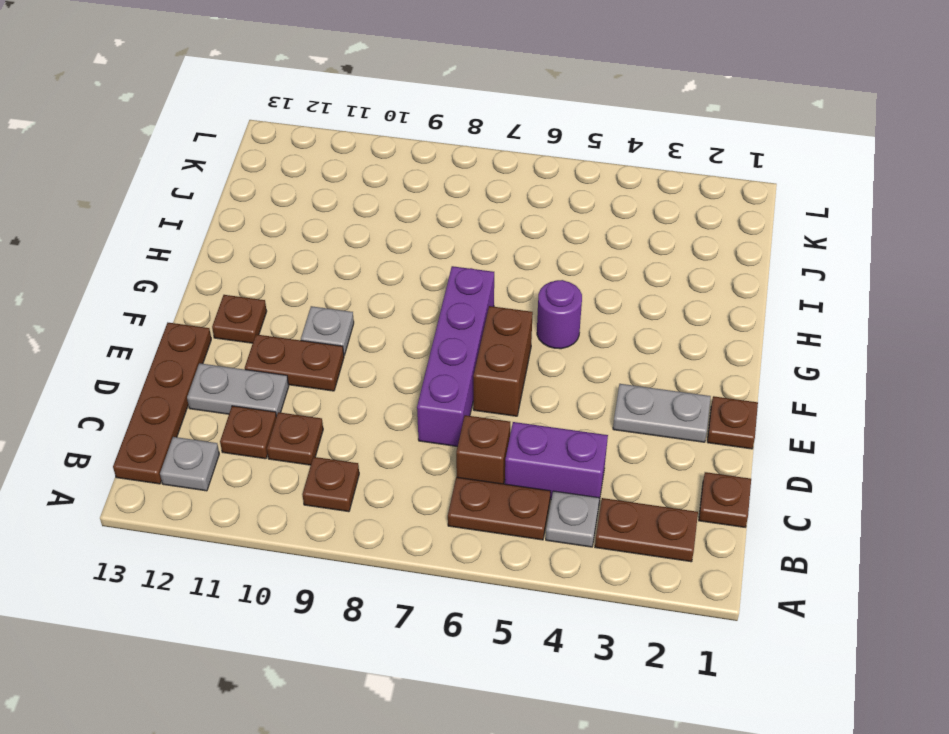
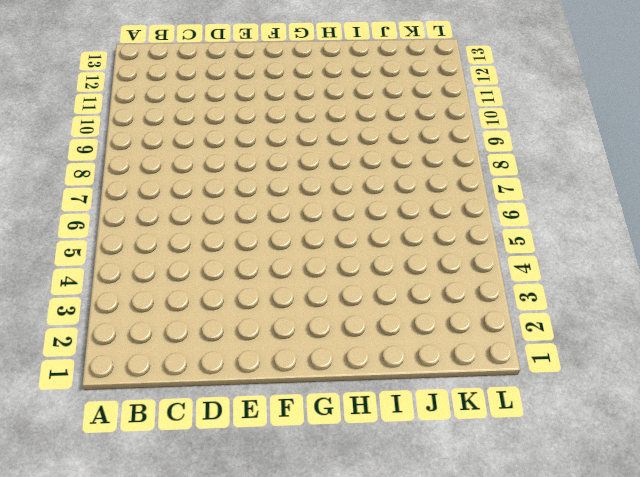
none -> brown 1x2 plate [595,498,698,562]
none -> grey 1x1 plate [546,491,599,547]
none -> brown 1x2 plate [448,477,551,540]

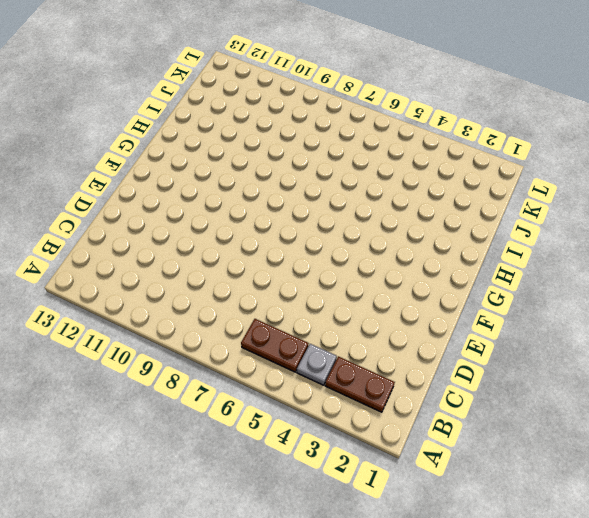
none -> brown 1x1 plate [303,457,359,512]
none -> grey 1x1 plate [160,437,219,491]
none -> brown 1x4 plate [113,323,211,484]

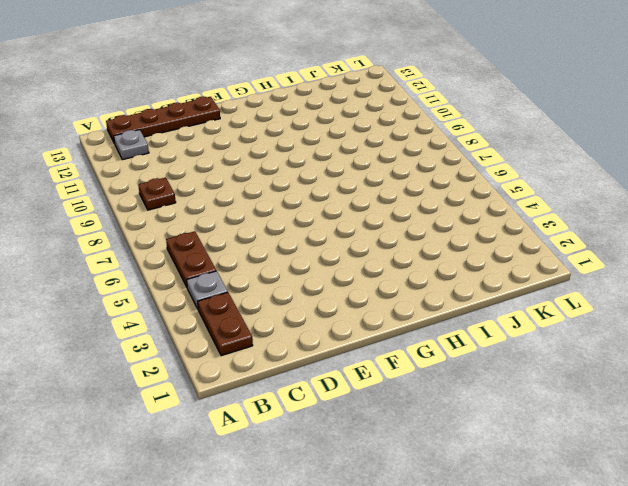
none -> brown 1x1 plate [699,472,751,527]
none -> purple 1x2 brick [505,422,608,501]
none -> brown 1x1 brick [456,415,510,484]

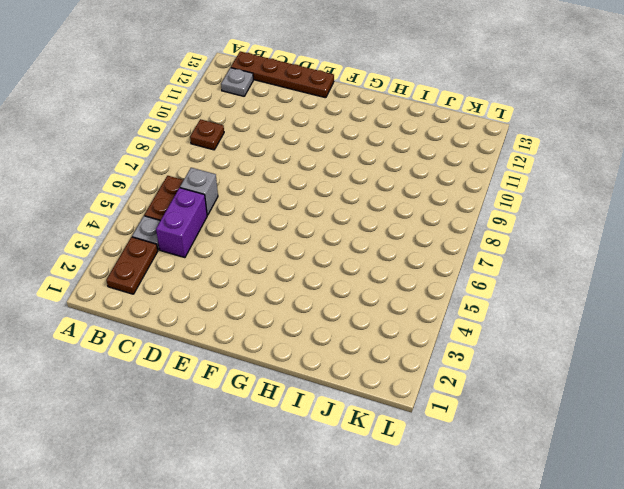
grey 1x1 brick [180,168,218,215] -> brown 1x1 brick [456,415,510,484]
none -> brown 1x1 plate [699,472,751,527]
none -> brown 1x1 plate [267,412,323,465]
none -> brown 1x1 plate [220,406,276,459]

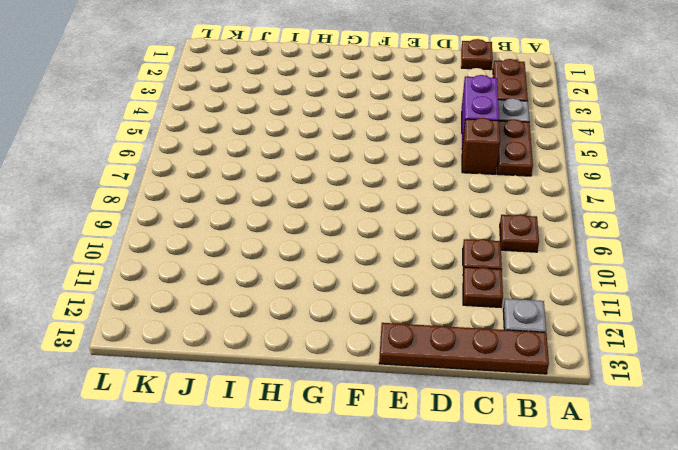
none -> purple 1x4 brick [417,266,494,446]
none -> grey 1x2 plate [187,363,289,417]
none -> brown 1x1 plate [707,396,758,449]

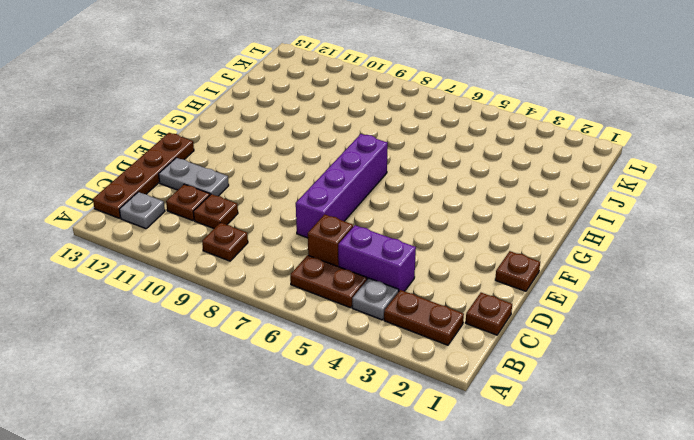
none -> grey 1x2 plate [613,384,711,442]
none -> brown 1x2 brick [473,306,533,416]
none -> brown 1x2 plate [245,334,344,391]

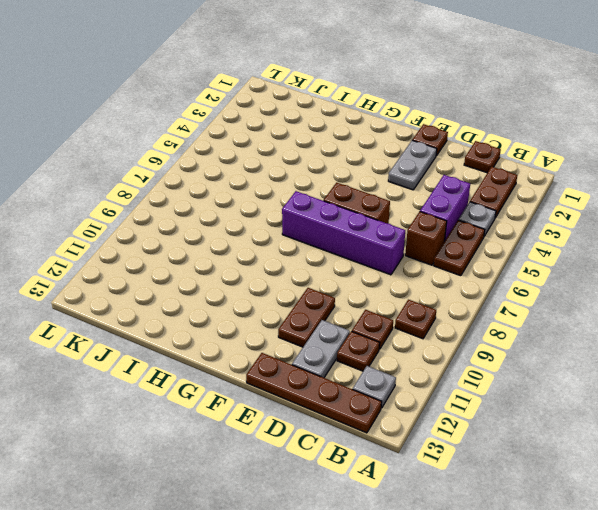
none -> grey 1x1 plate [301,306,354,355]
none -> brown 1x1 plate [212,295,267,343]
none -> purple 1x1 round brick [537,280,582,349]

